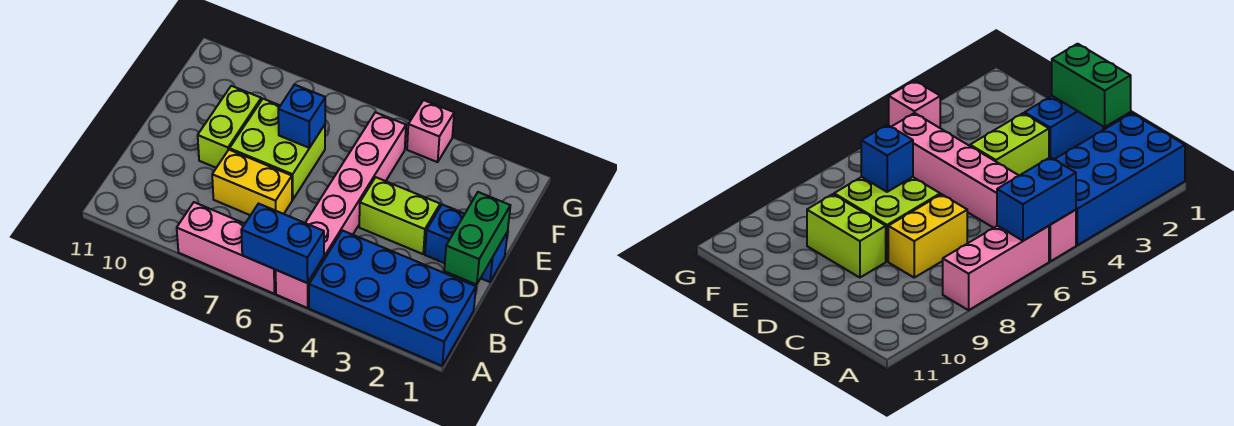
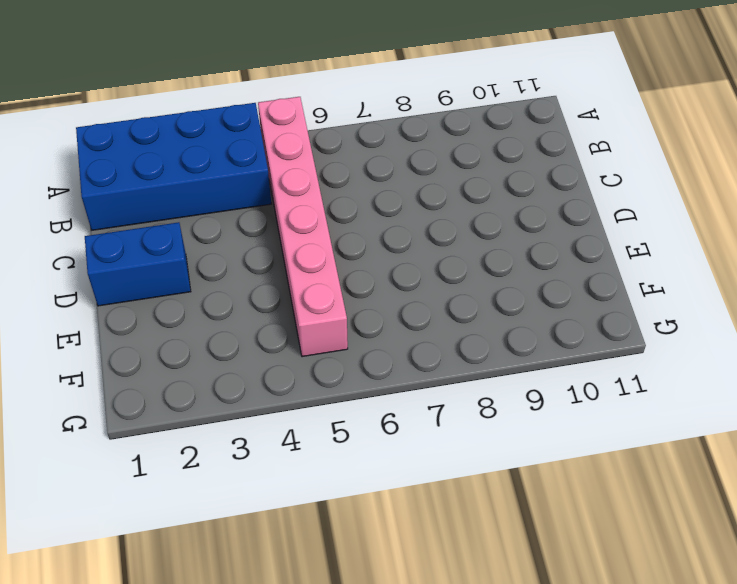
none -> pink 1x3 brick [177,202,276,294]
none -> yellow 1x2 brick [212,150,292,215]
none -> lime 1x2 brick [359,177,440,254]

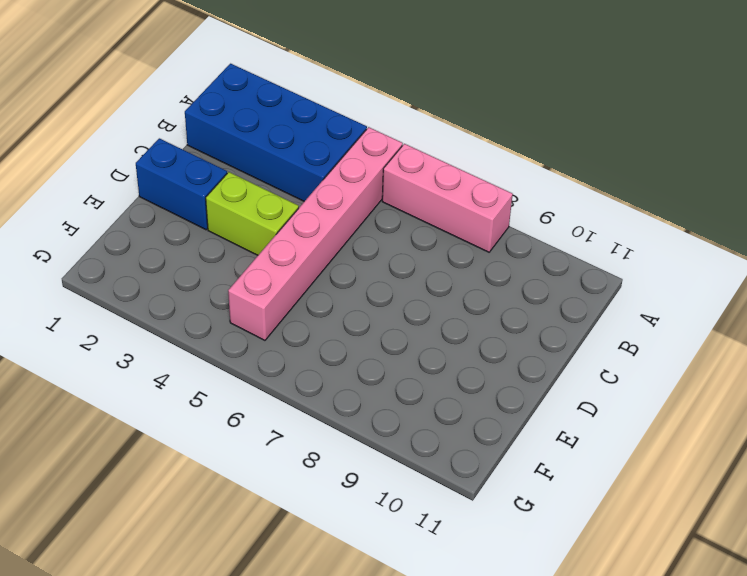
none -> yellow 1x2 brick [212,150,292,215]
none -> lime 2x2 brick [230,99,325,200]
none -> lime 1x2 brick [198,86,261,168]

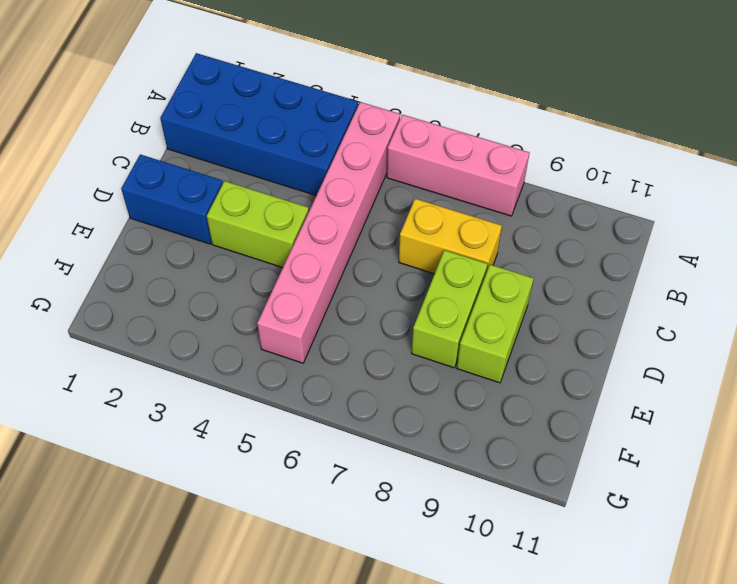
lime 1x2 brick [412,250,487,368] -> lime 2x2 brick [230,99,325,200]
none -> pink 1x1 brick [407,100,454,162]
none -> blue 1x2 brick [241,204,324,283]
none -> green 1x2 brick [444,192,510,285]

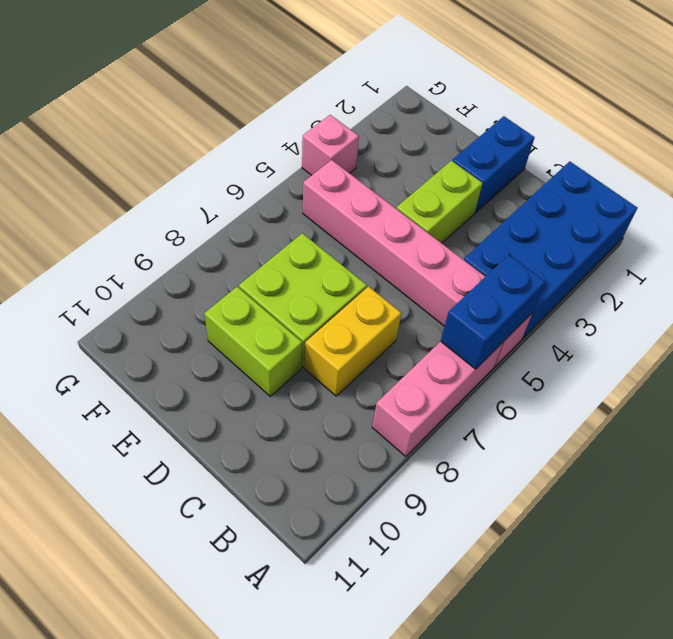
none -> green 1x2 brick [444,192,510,285]
none -> blue 1x1 brick [278,85,325,148]

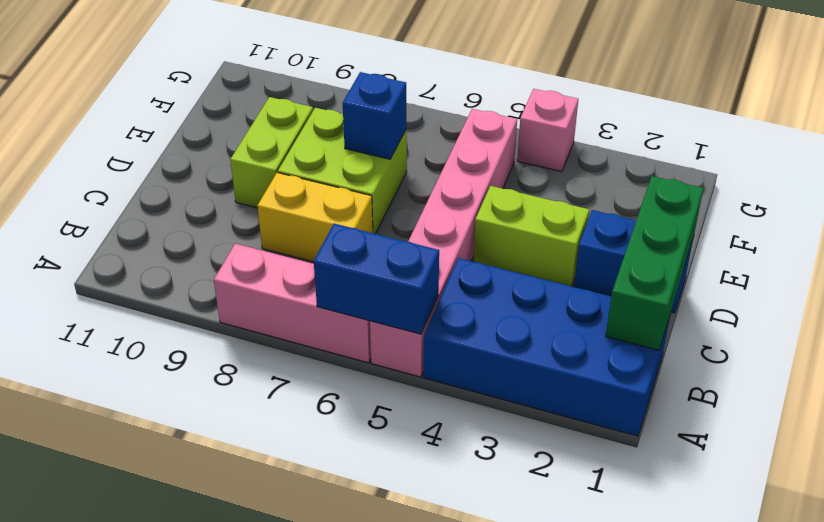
green 1x3 brick [606,176,703,350] -> green 1x2 brick [444,192,510,285]

